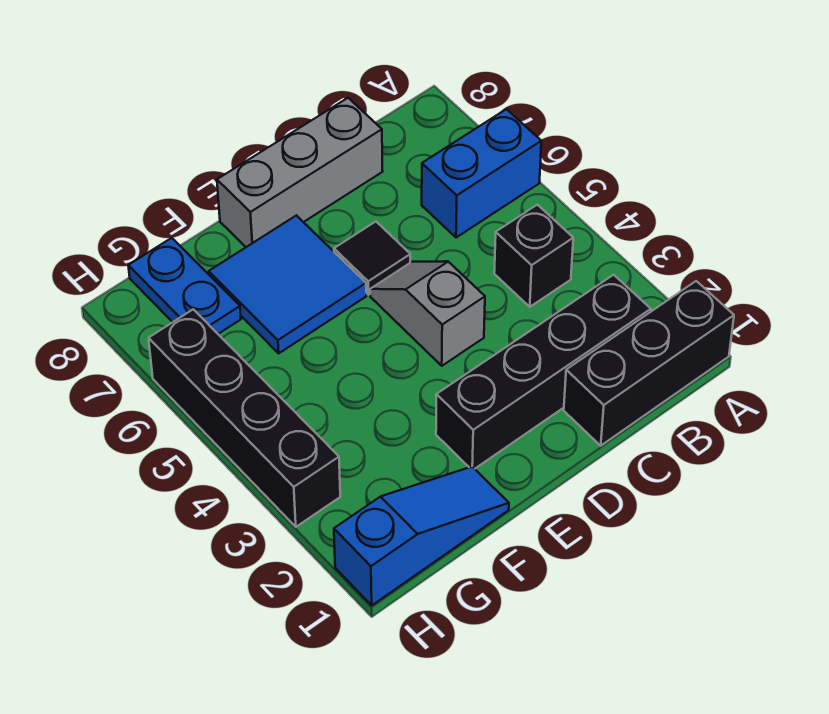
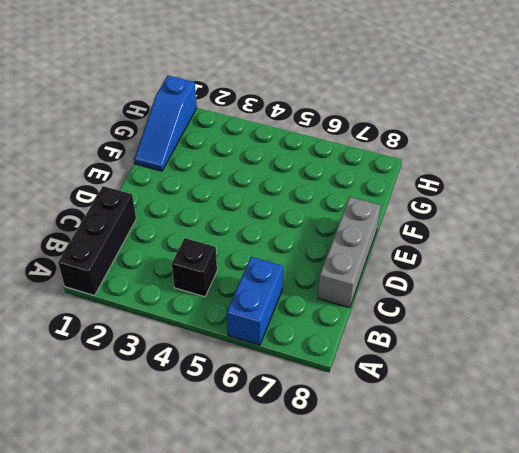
none -> black 1x4 brick [436,275,651,469]
none -> grey 1x2 slope [370,261,485,366]

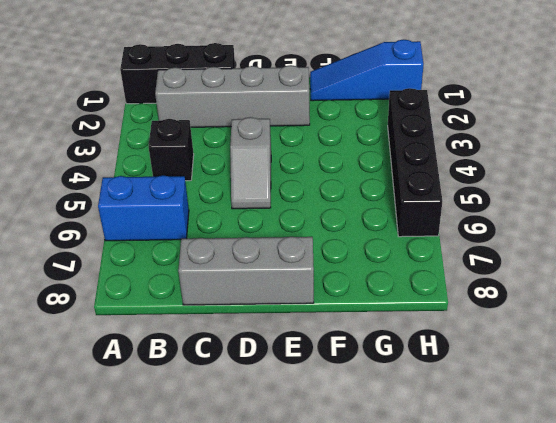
grey 1x4 brick [155,65,310,127] -> black 1x4 brick [436,275,651,469]
none -> black 1x1 tile [334,222,410,295]
none -> blue 2x2 tile [209,215,366,353]

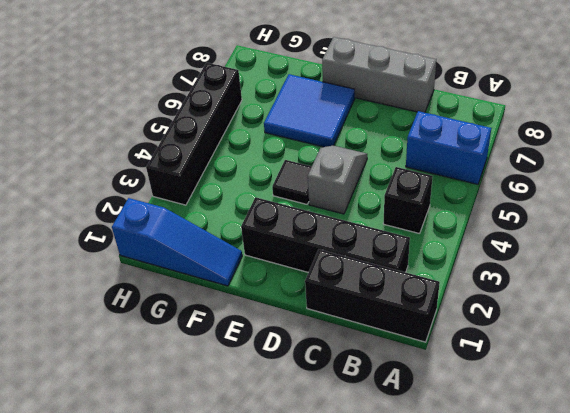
black 1x1 tile [272,160,312,204] -> black 1x1 tile moved to [334,222,410,295]
none -> blue 1x2 plate [128,238,241,334]

